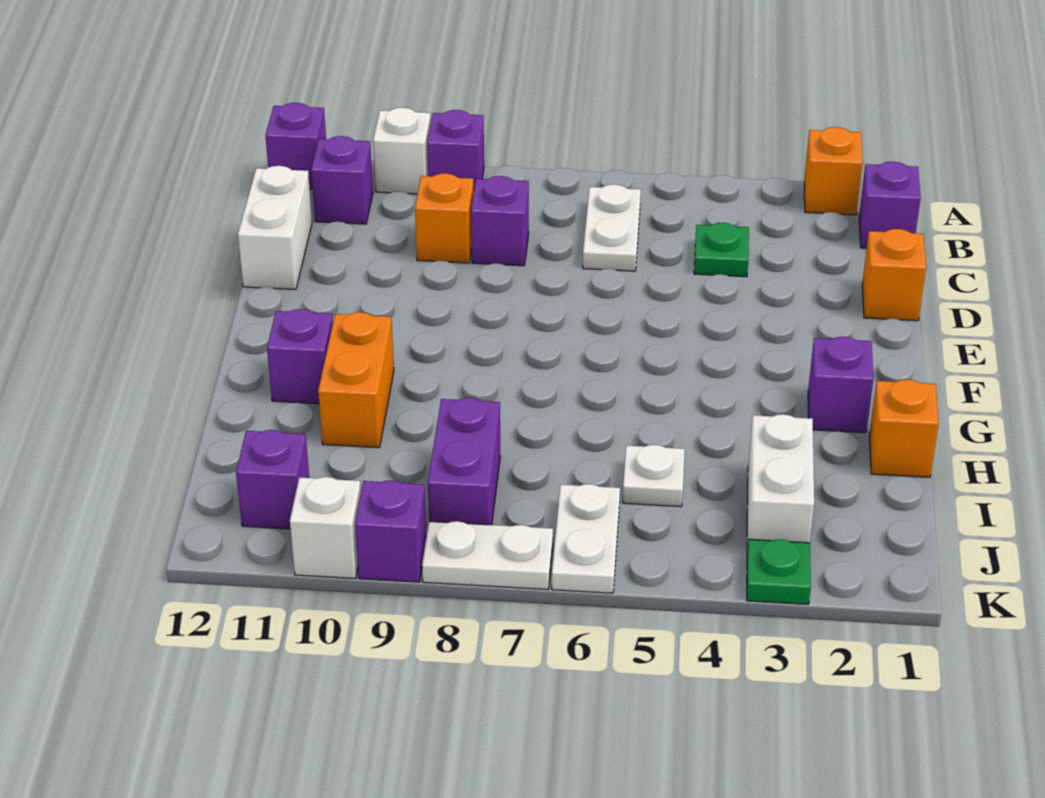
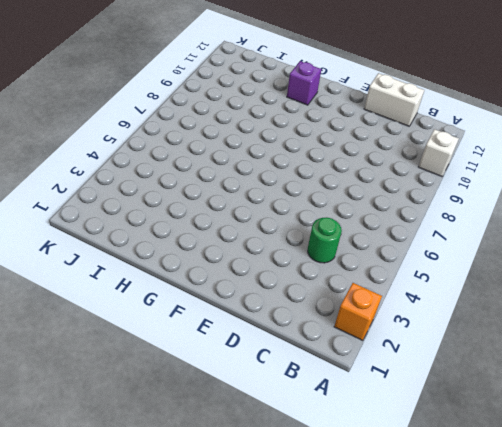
green 1x1 round brick [308,217,342,263] -> green 1x1 plate [694,223,749,277]
none -> purple 1x1 brick [427,110,484,188]
none -> purple 1x1 brick [265,103,326,189]
none -> purple 1x1 brick [859,162,921,248]

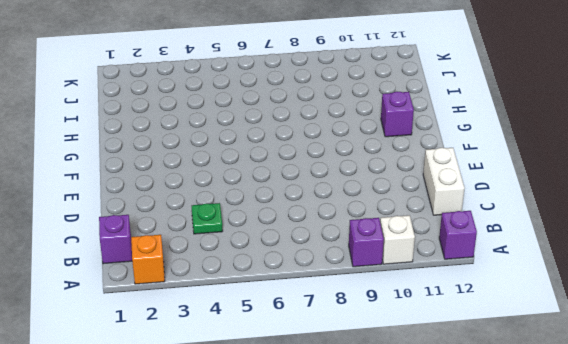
none -> white 1x2 plate [583,184,641,271]
none -> purple 1x1 brick [311,136,373,224]
none -> purple 1x1 brick [471,176,529,266]

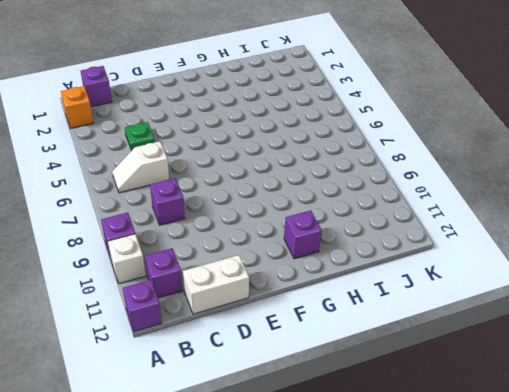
white 1x2 slope [112,141,169,193] -> white 1x2 plate [583,184,641,271]
none -> orange 1x1 brick [415,173,474,263]
none -> orange 1x1 brick [862,229,926,321]
none -> purple 1x1 brick [808,337,873,433]

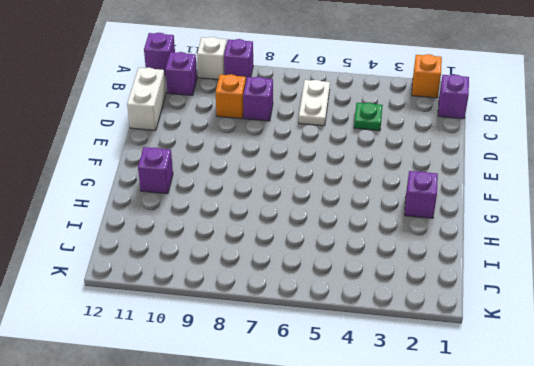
none -> orange 1x1 brick [862,229,926,321]
none -> orange 1x2 brick [318,312,394,448]
none -> orange 1x1 brick [869,380,939,477]

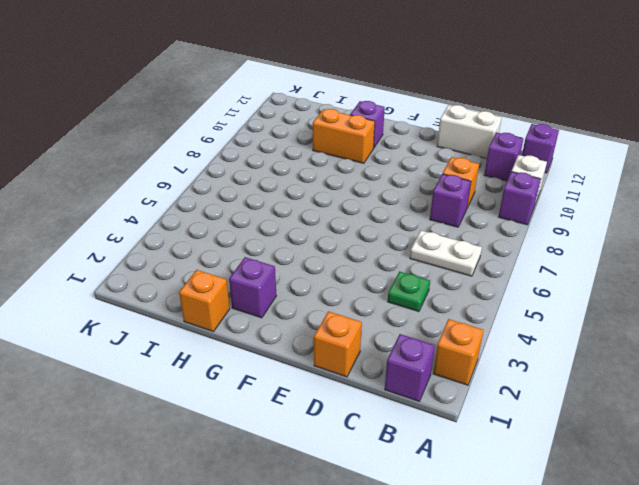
none -> white 1x2 brick [747,414,814,551]
none -> white 1x1 plate [623,445,685,507]
none -> purple 1x2 brick [428,398,500,525]

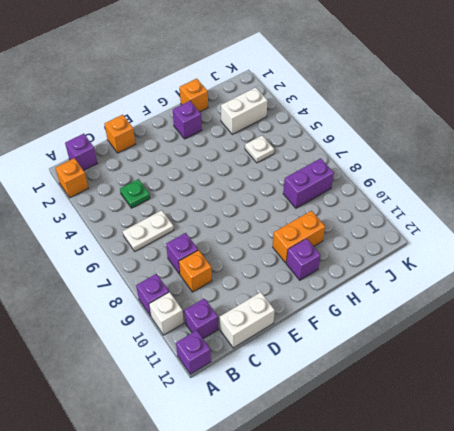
none -> white 1x2 plate [552,484,620,593]
none -> purple 1x1 brick [236,430,309,529]
none -> green 1x1 plate [747,539,811,604]

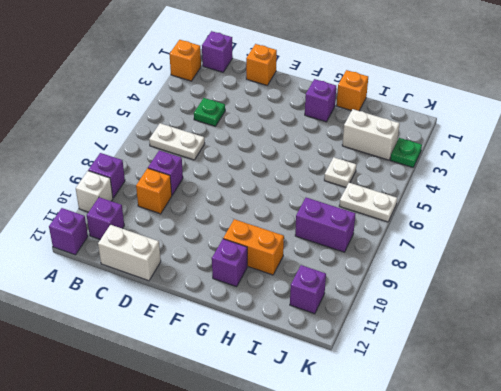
none -> white 1x2 plate [422,521,553,590]
none -> purple 1x1 brick [355,481,426,582]
none -> white 1x1 brick [290,477,361,578]

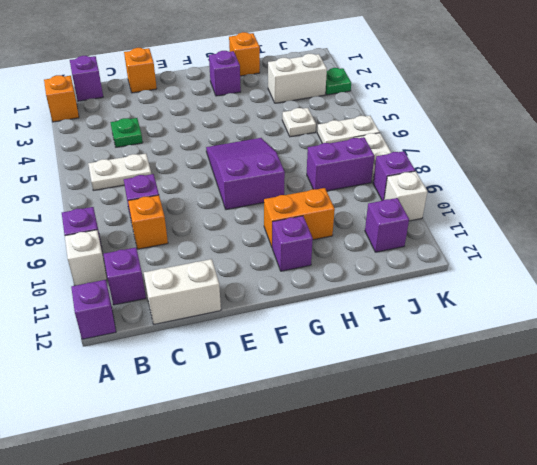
purple 2x3 slope [206,138,285,210] -> none

